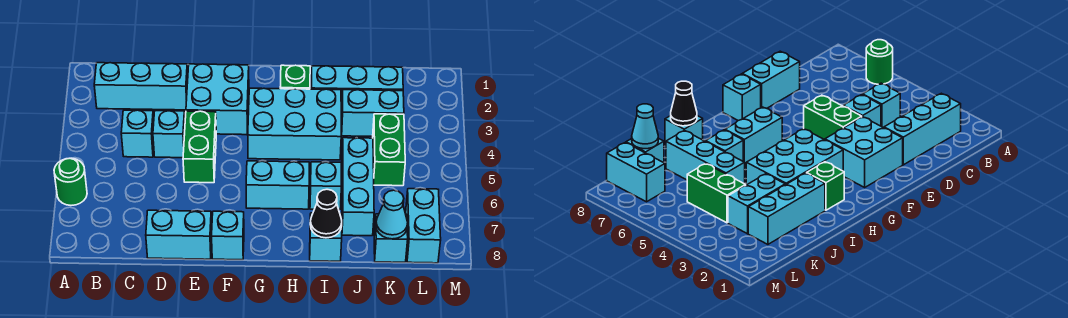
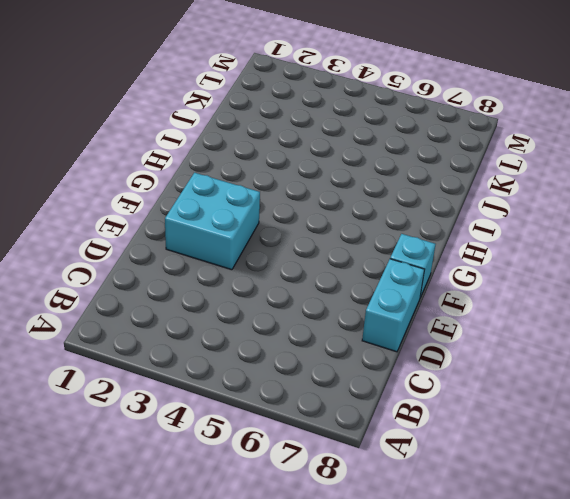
none -> green 1x1 round brick [54,158,87,205]
none -> cyan 1x3 brick [94,63,188,110]
none -> cyan 1x1 brick [121,110,154,157]

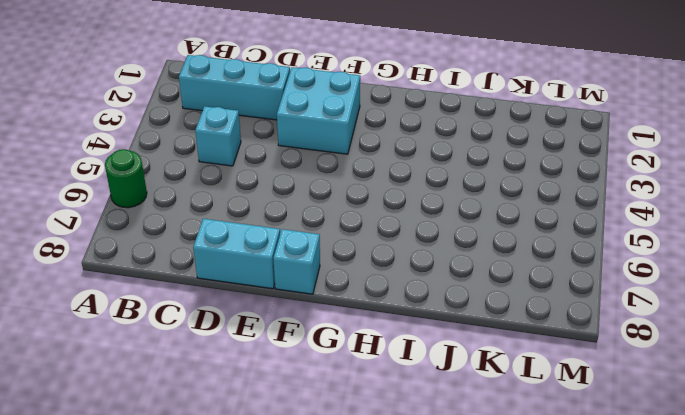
none -> cyan 1x1 brick [153,111,185,158]
none -> green 1x2 brick [183,111,216,183]
none -> cyan 2x3 brick [248,88,341,160]

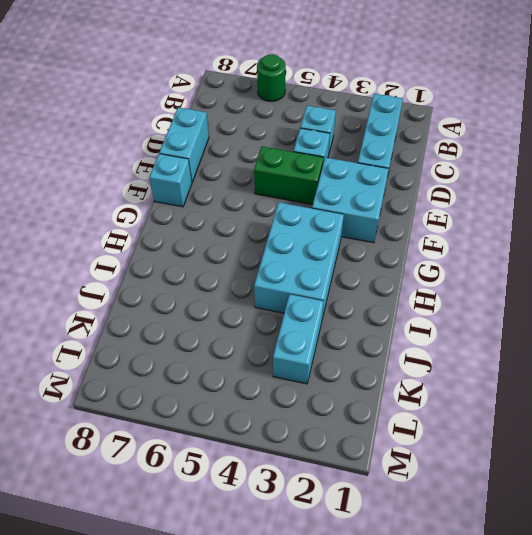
none -> cyan 1x2 brick [246,161,309,209]
none -> green 1x1 brick [280,65,310,89]
none -> cyan 1x3 brick [311,66,403,112]

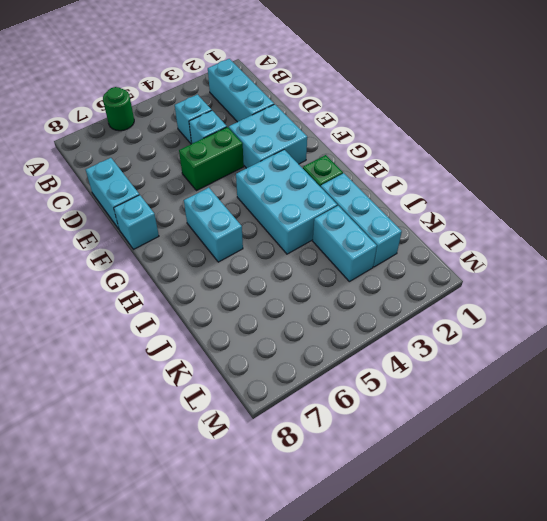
none -> cyan 1x1 brick [310,162,341,210]
none -> cyan 1x1 brick [310,213,342,261]
none -> cyan 1x3 brick [342,138,374,236]

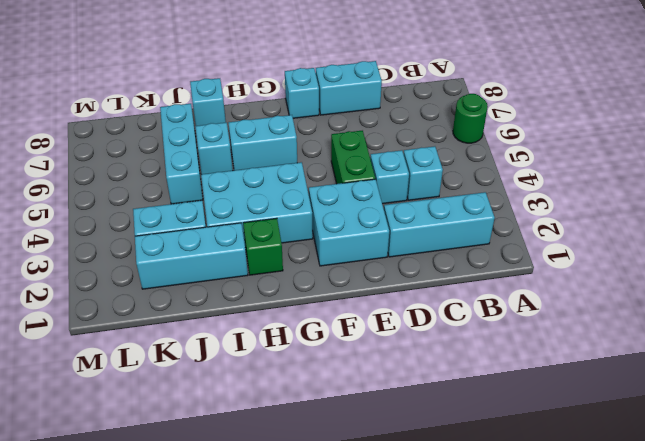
none -> green 1x2 brick [373,114,405,186]
none -> cyan 1x1 brick [374,214,408,262]
none -> cyan 1x2 brick [406,189,441,263]

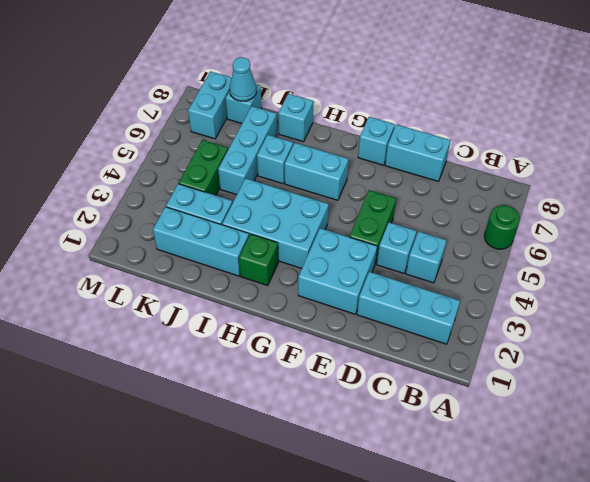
none -> black 1x1 cone [310,189,342,238]

